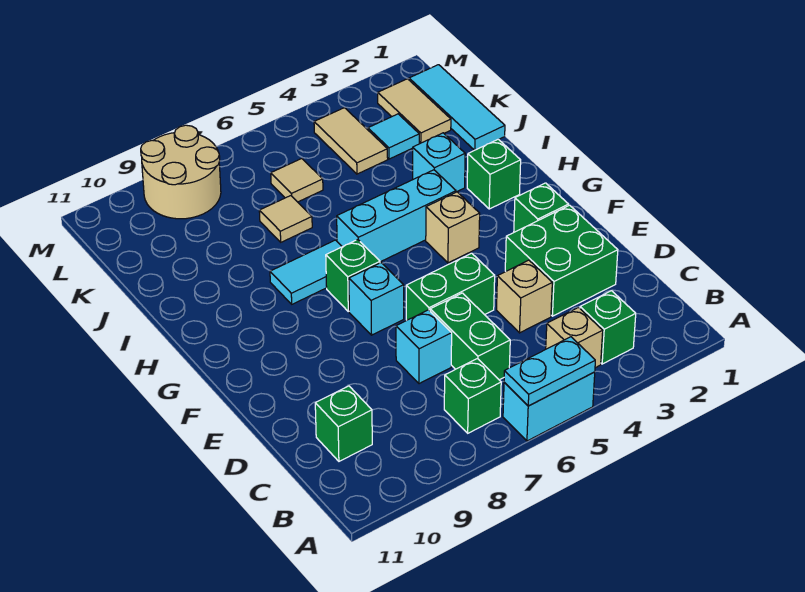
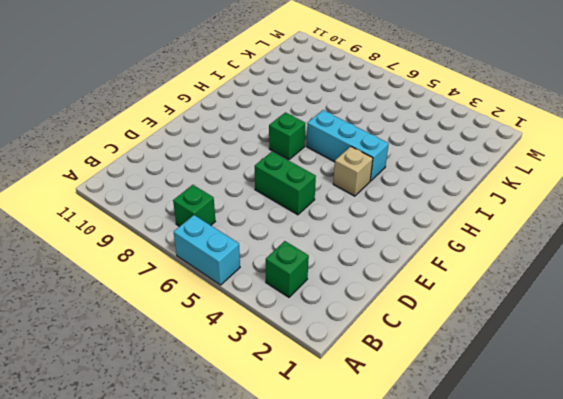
none -> tan 1x1 brick [546,307,603,368]
none -> green 1x2 brick [430,293,510,380]
none -> green 1x1 brick [315,386,372,461]

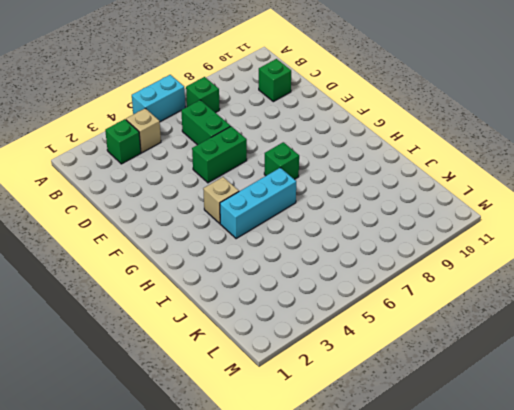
none -> green 2x2 brick [505,205,618,316]
none -> tan 1x1 brick [497,260,552,333]
none -> cyan 1x1 brick [396,310,452,384]

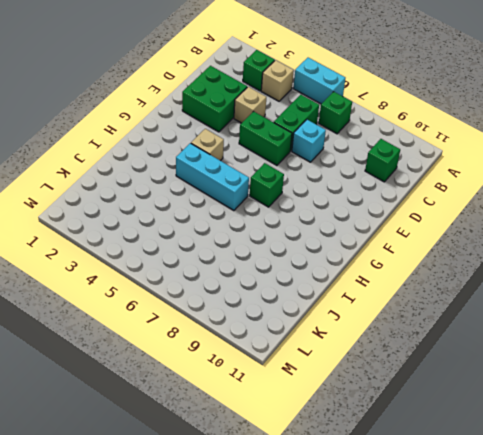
none -> green 1x1 brick [514,183,569,232]
none -> cyan 1x1 brick [349,263,404,335]
none -> green 1x1 brick [467,139,521,209]

